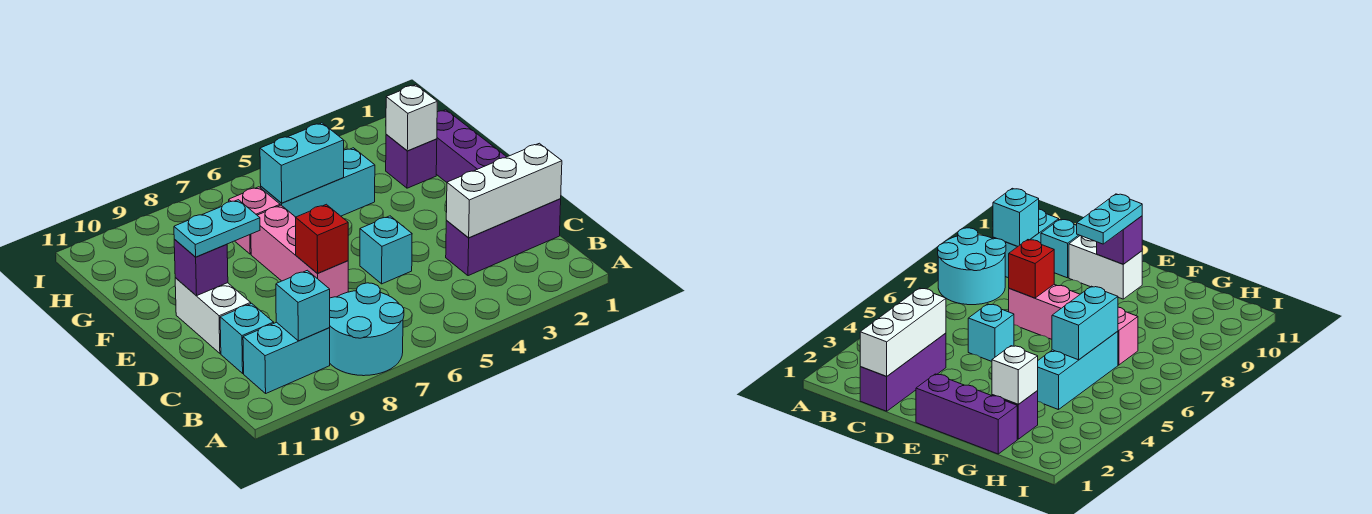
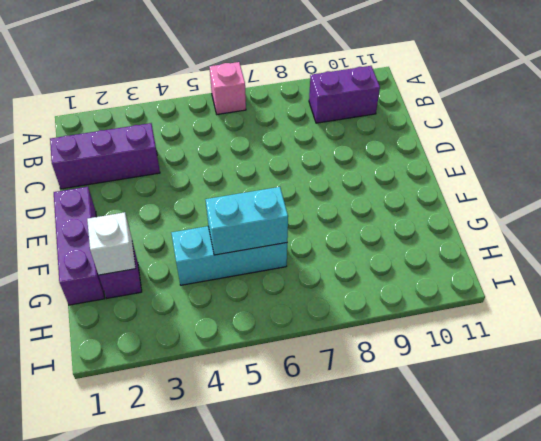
pink 1x1 brick [210,62,246,114] -> pink 1x1 brick moved to [229,187,280,254]
purple 1x2 brick [309,66,380,123] -> cyan 1x2 brick [243,322,330,393]
none -> cyan 2x2 round brick [330,283,404,376]
none -> cyan 1x1 brick [220,303,274,373]
none -> cyan 1x1 brick [360,216,412,284]

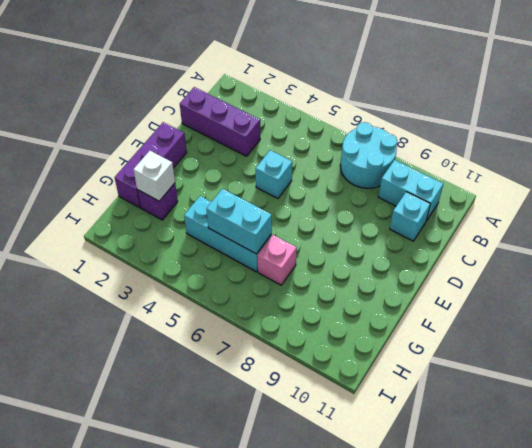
none -> pink 1x3 brick [251,205,348,298]
none -> white 1x2 brick [175,278,251,353]
none -> cyan 1x1 brick [276,270,330,341]

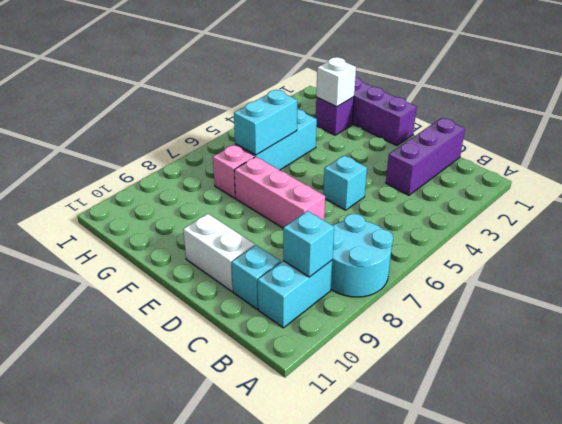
none -> white 1x3 brick [446,143,562,238]
none -> red 1x1 brick [296,204,348,274]
none -> purple 1x1 brick [174,239,228,295]

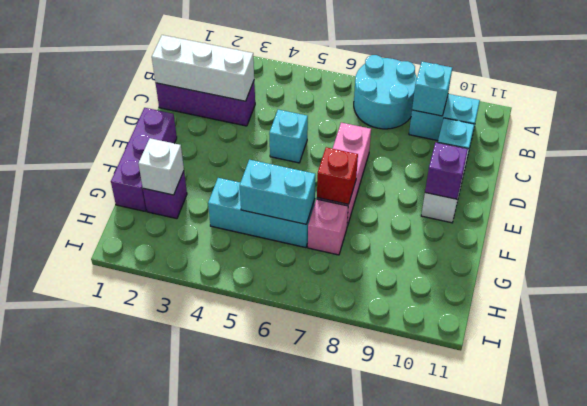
red 1x1 brick [317,147,358,204] -> red 1x1 brick moved to [296,204,348,274]
none -> cyan 1x2 plate [174,200,260,257]

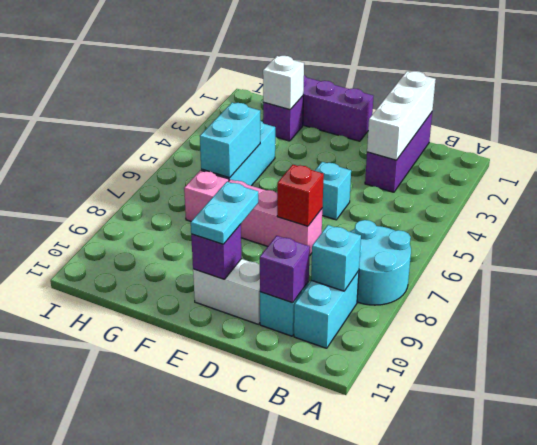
purple 1x1 brick [260,236,310,303] -> none

